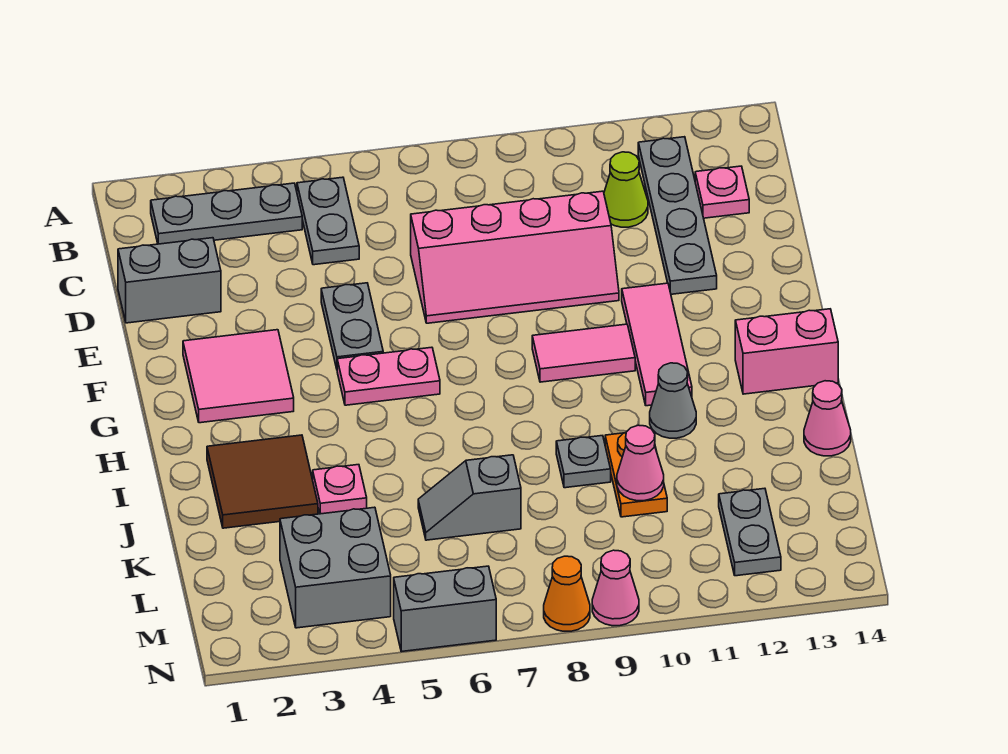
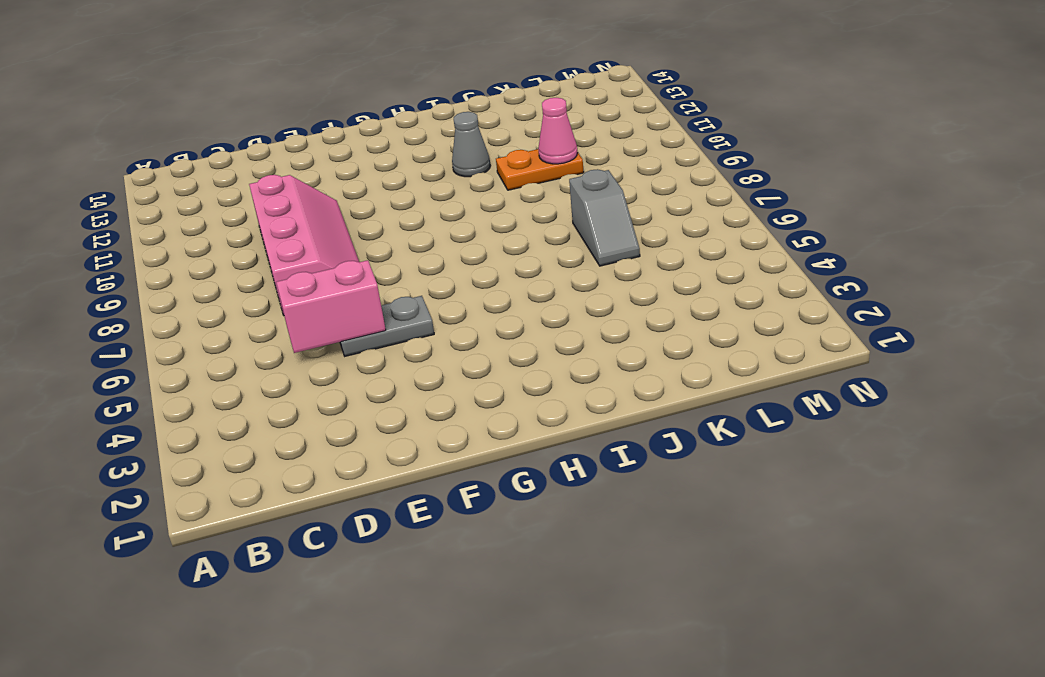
pink 1x2 brick [276,260,386,353] -> pink 1x2 brick turned to [735,309,838,394]
none -> grey 1x3 plate [151,183,302,244]
none -> grey 1x2 plate [297,177,359,265]
none -> grey 1x4 plate [638,137,717,294]

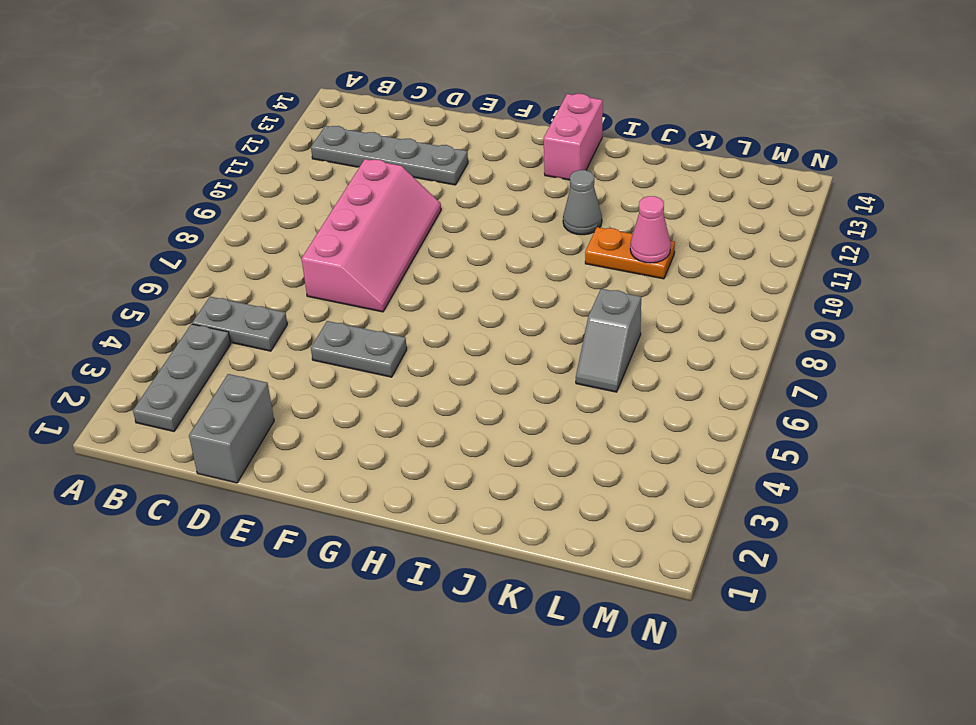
none -> lime 1x1 cone [604,152,648,227]
none -> pink 1x1 plate [695,166,749,218]
none -> pink 2x2 tile [183,330,294,423]

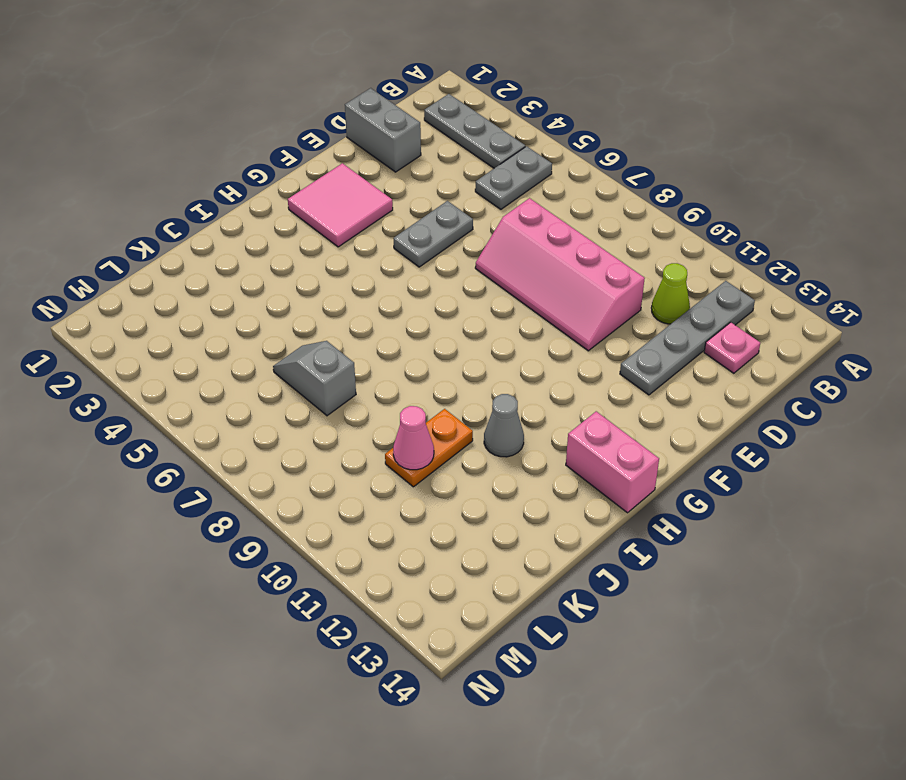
none -> pink 1x3 tile [622,283,692,406]
none -> pink 1x2 plate [337,347,440,405]
none -> pink 1x2 tile [532,324,635,382]

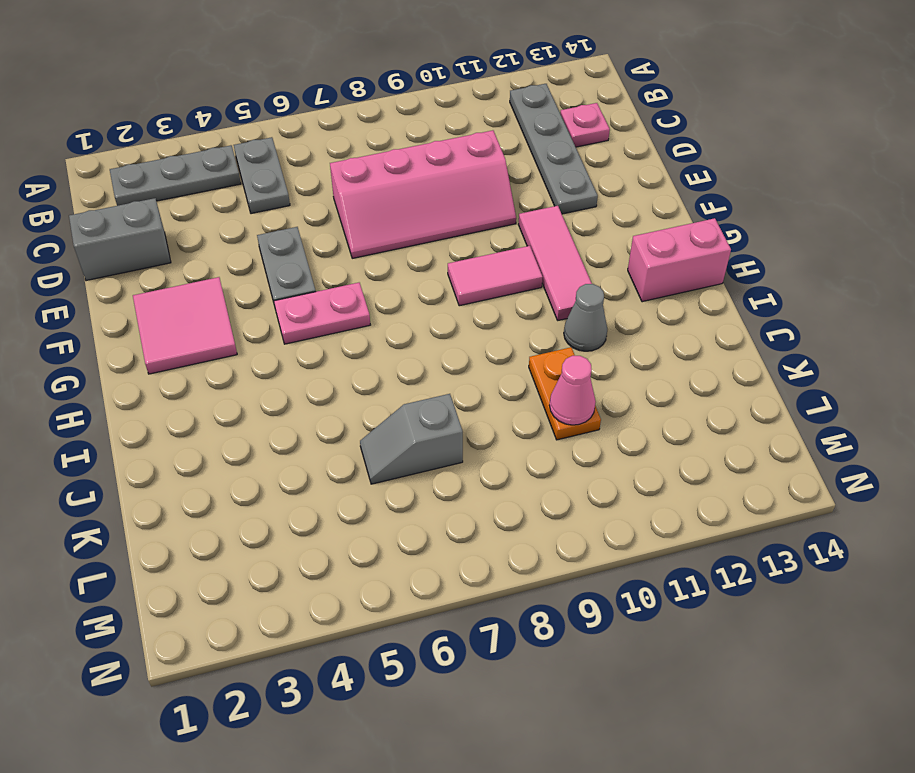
none -> lime 1x1 cone [604,152,648,227]
none -> brown 2x2 tile [207,435,318,528]
none -> pink 1x1 plate [313,465,367,514]

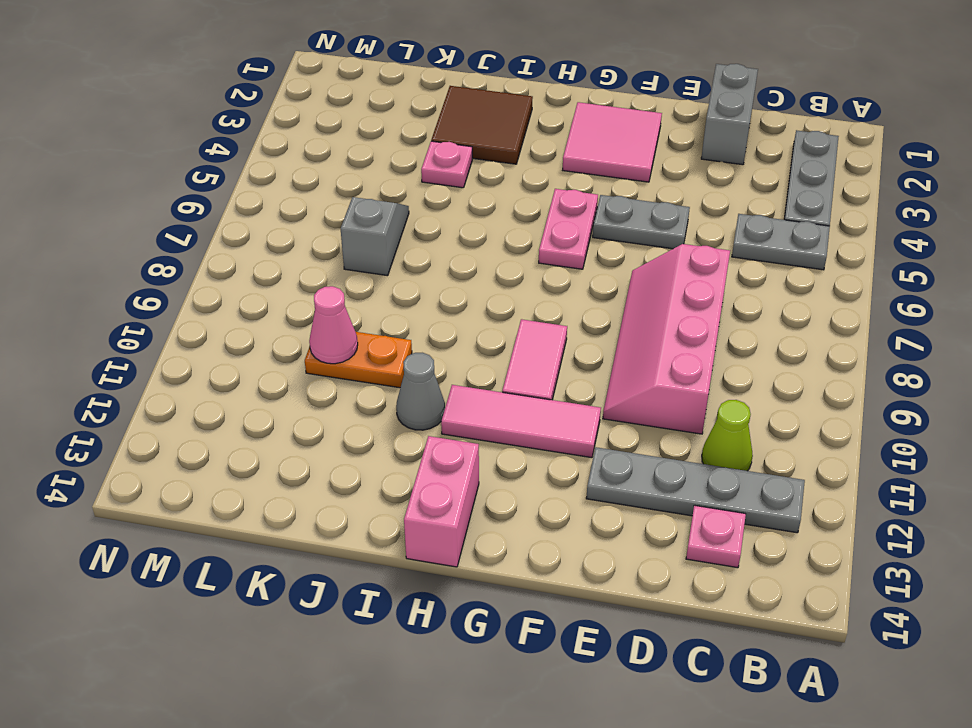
none -> grey 1x1 plate [556,436,611,488]
none -> pink 1x1 cone [804,381,851,456]
none -> grey 2x2 brick [280,507,391,628]

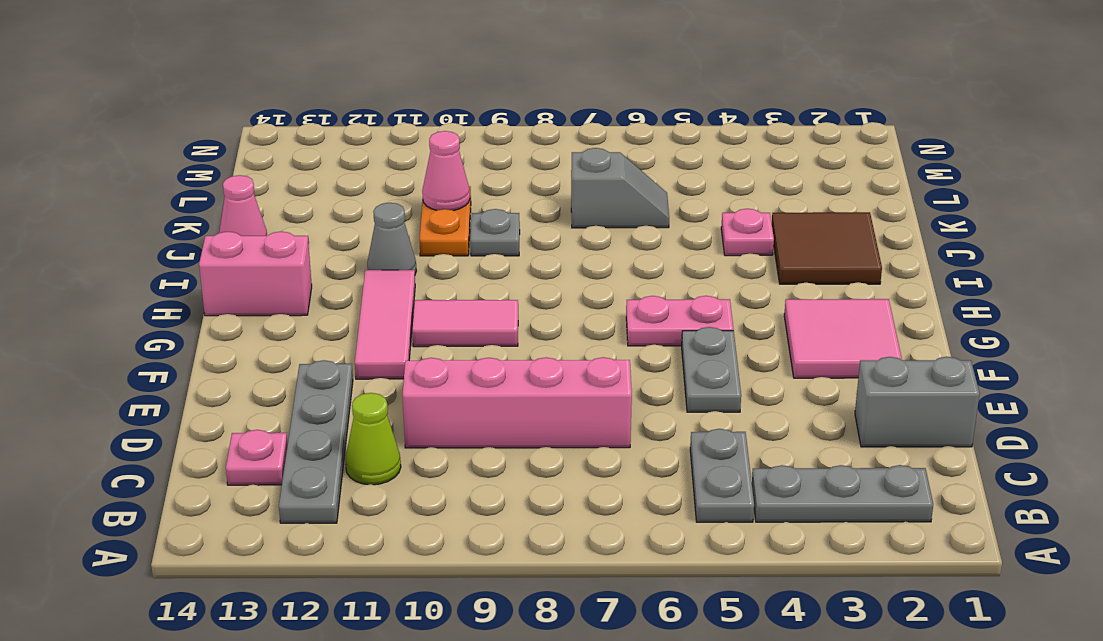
none -> grey 2x2 brick [280,507,391,628]
none -> grey 1x2 plate [719,488,781,576]
none -> grey 1x2 brick [394,566,496,652]

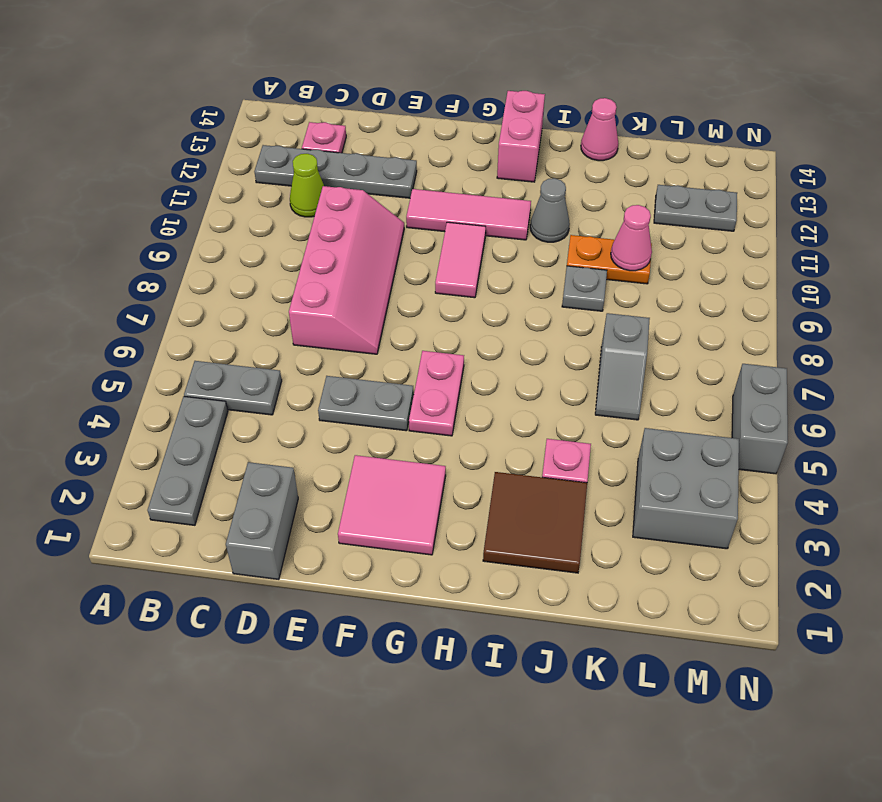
none -> orange 1x1 cone [544,556,590,631]
none -> pink 1x1 cone [592,550,639,626]

